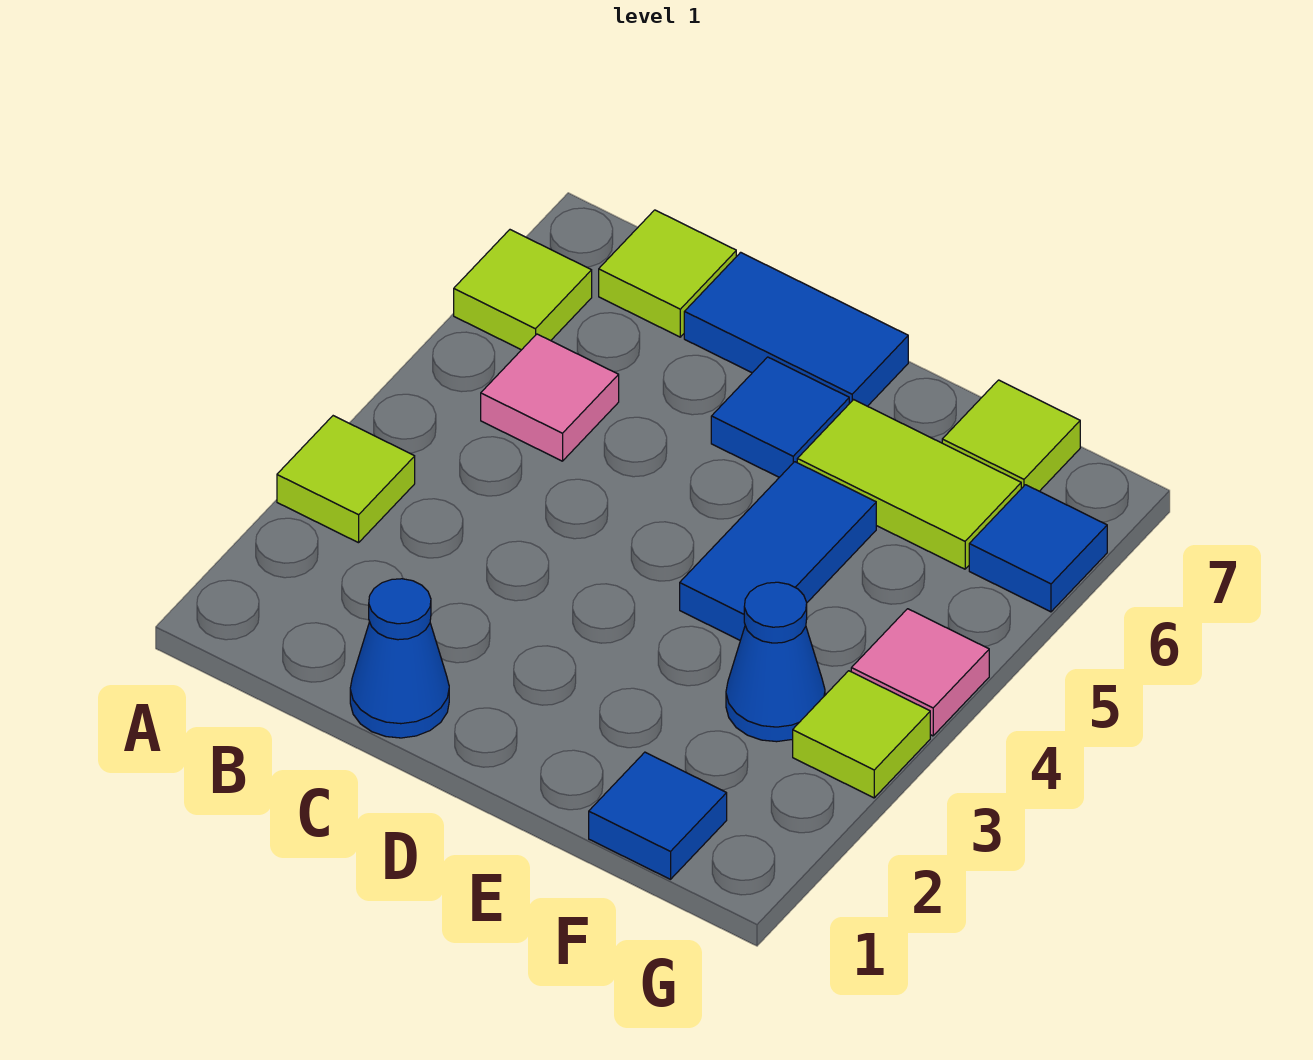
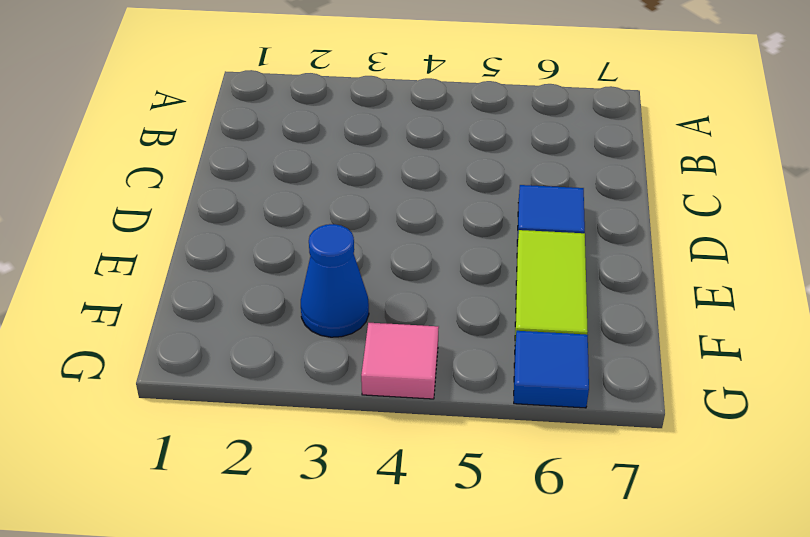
none -> lime 1x1 tile [277,416,415,543]
none -> lime 1x1 tile [454,230,592,350]
none -> pink 1x1 tile [481,334,619,461]

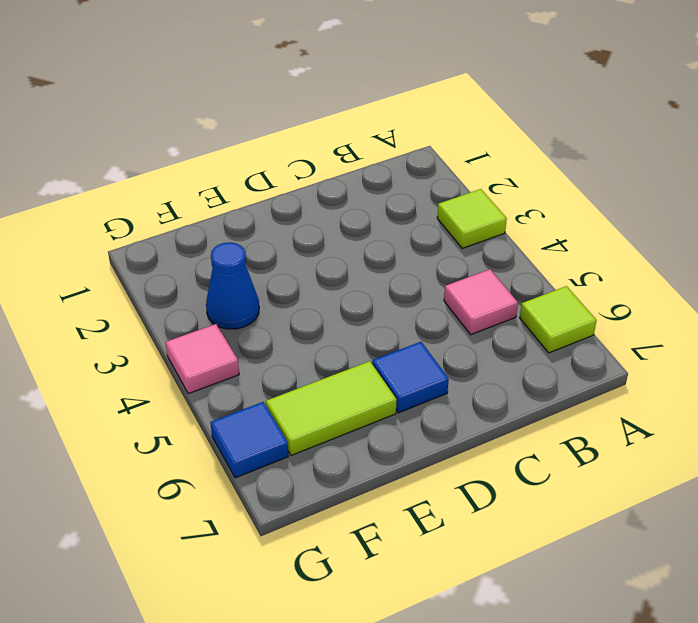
none -> lime 1x1 tile [599,210,736,337]
none -> blue 1x1 cone [350,579,449,738]
none -> blue 1x2 tile [684,252,908,406]

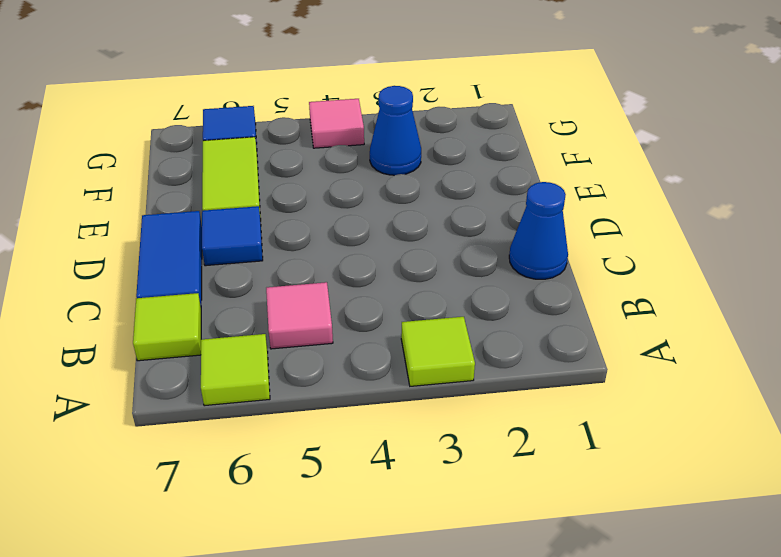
none -> blue 1x2 tile [680,462,876,640]
none -> blue 1x1 tile [589,752,727,879]
none -> lime 1x1 tile [942,380,1080,491]

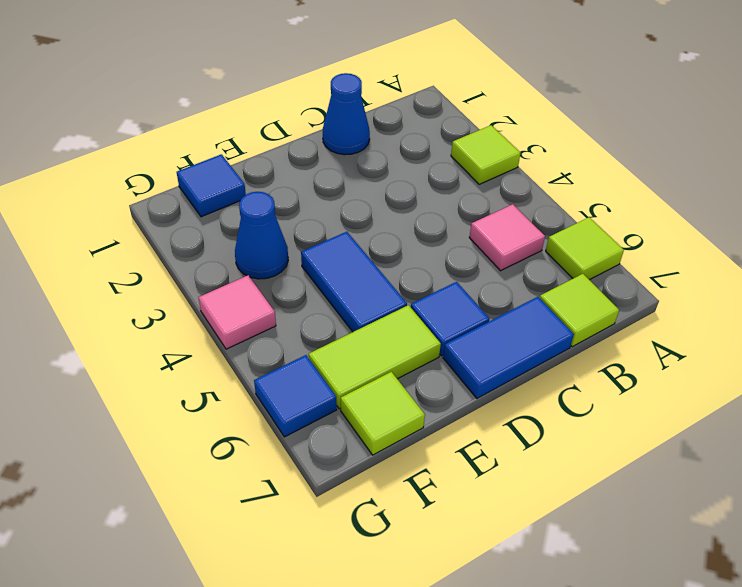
none -> lime 1x1 tile [793,671,930,798]

